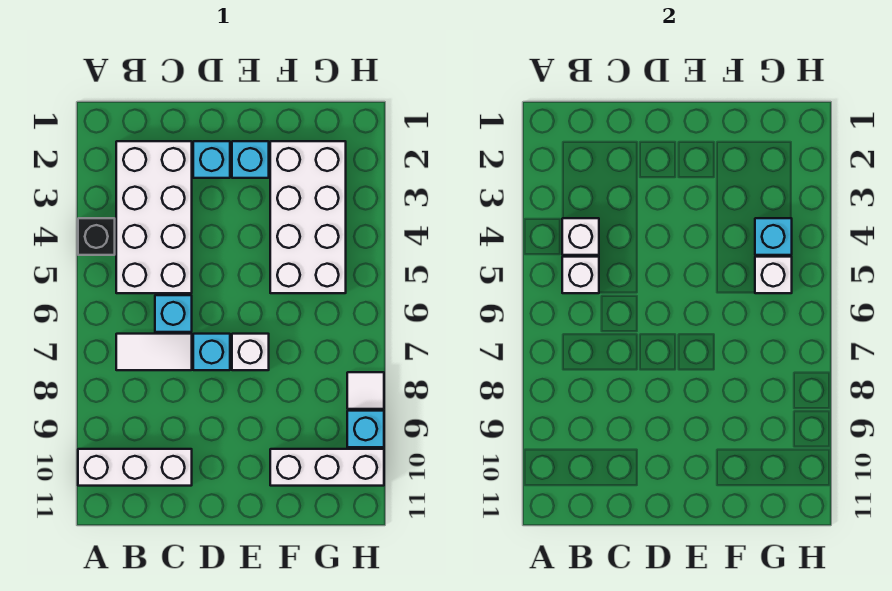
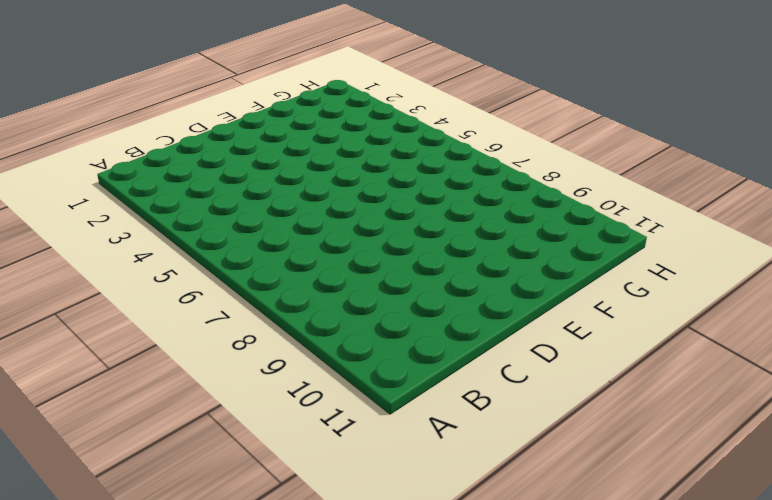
none -> black 1x1 brick [78,218,115,255]
none -> white 1x3 brick [78,449,192,486]
none -> white 2x4 brick [116,141,192,293]

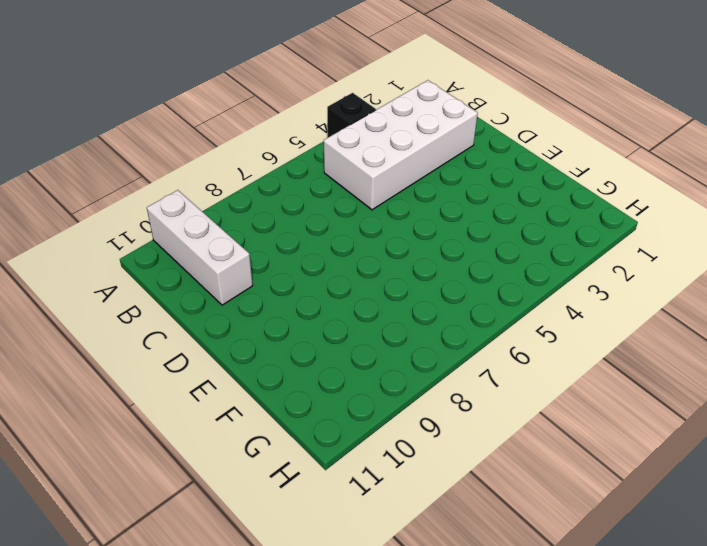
none -> white 1x2 tile [116,334,192,370]
none -> cyan 1x1 brick [155,295,192,332]
none -> cyan 1x1 brick [193,141,230,178]

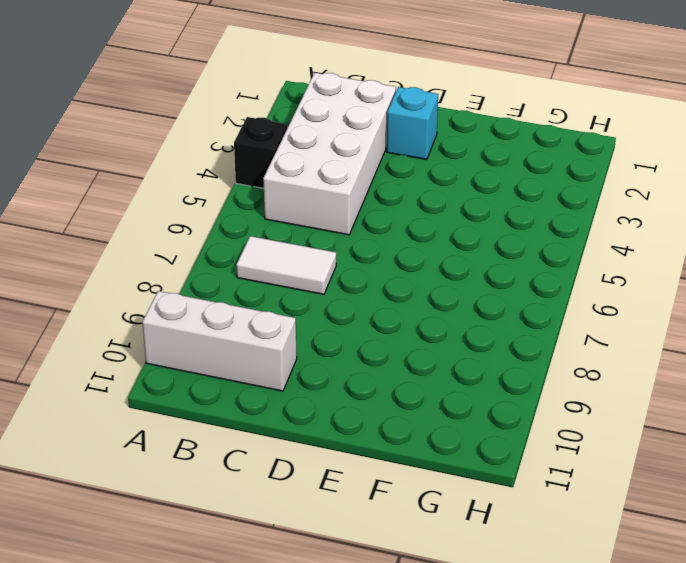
none -> cyan 1x1 brick [155,295,192,332]
none -> cyan 1x1 brick [193,334,230,370]
none -> cyan 1x1 brick [232,141,269,178]

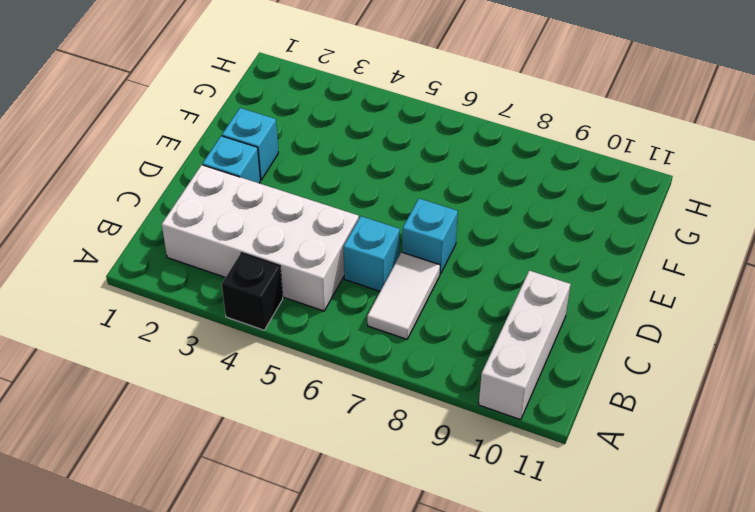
none -> white 1x1 brick [232,334,269,370]
none -> white 2x4 brick [270,141,346,293]
none -> white 1x3 brick [270,449,384,486]

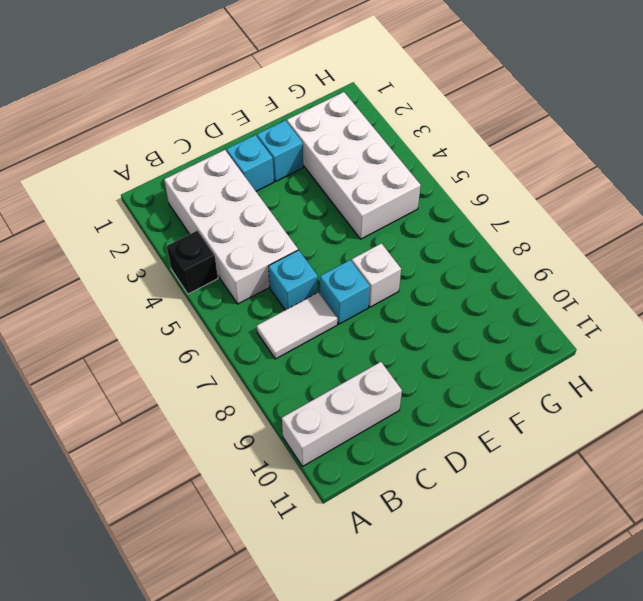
none -> white 1x3 brick [270,449,384,486]
none -> white 1x1 tile [347,372,384,409]
none -> cyan 1x1 brick [347,411,384,447]

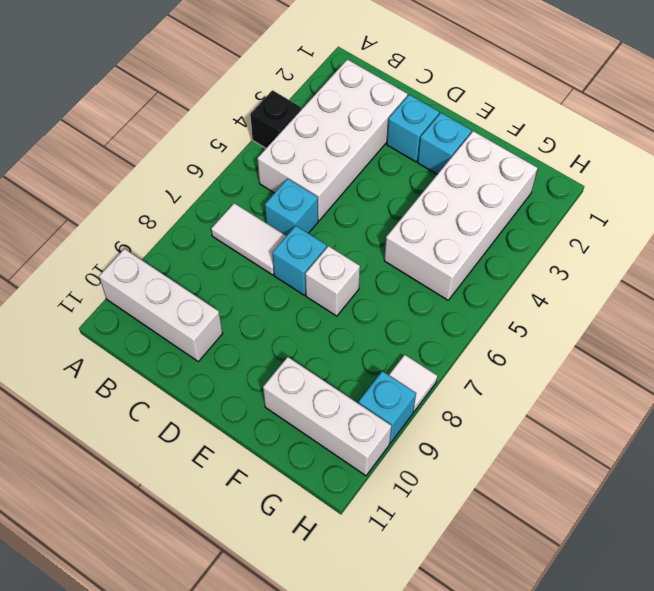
none -> white 1x1 brick [562,218,599,255]
none -> white 1x1 brick [562,257,599,293]
none -> cyan 1x1 brick [755,218,792,255]

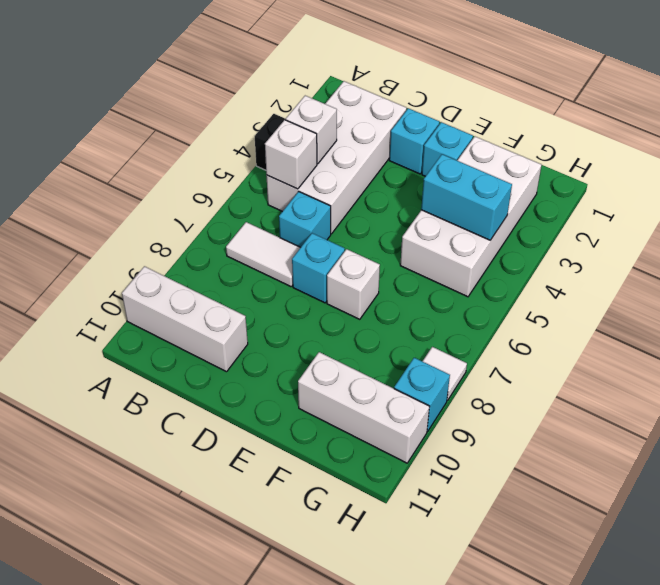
cyan 1x2 brick [421,154,512,240] -> cyan 1x1 brick [755,218,792,255]
none -> white 1x1 brick [755,257,792,293]

